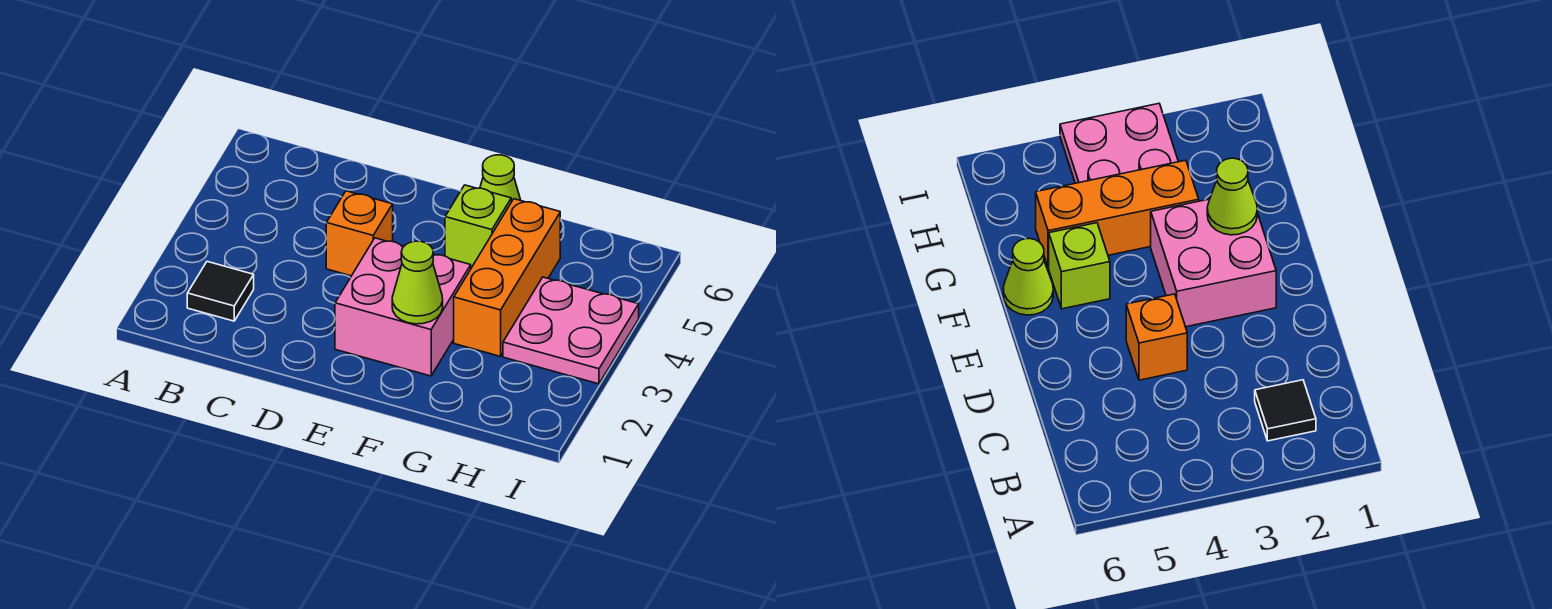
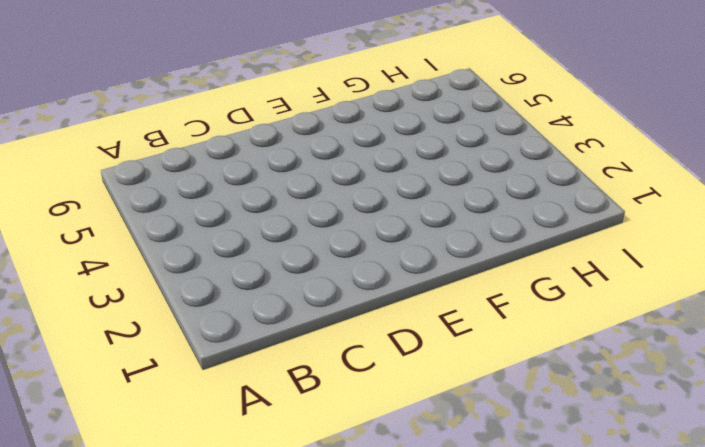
none -> black 1x1 tile [187,262,254,321]
none -> orange 1x1 brick [326,191,393,276]

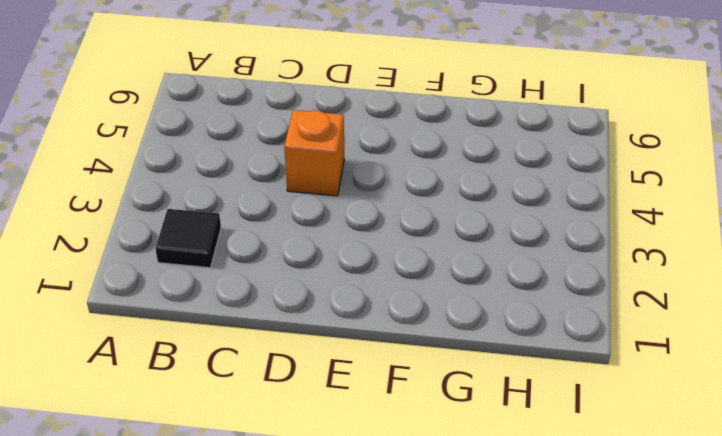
none -> pink 2x2 brick [335,238,471,376]
none -> lime 1x1 brick [445,185,511,268]

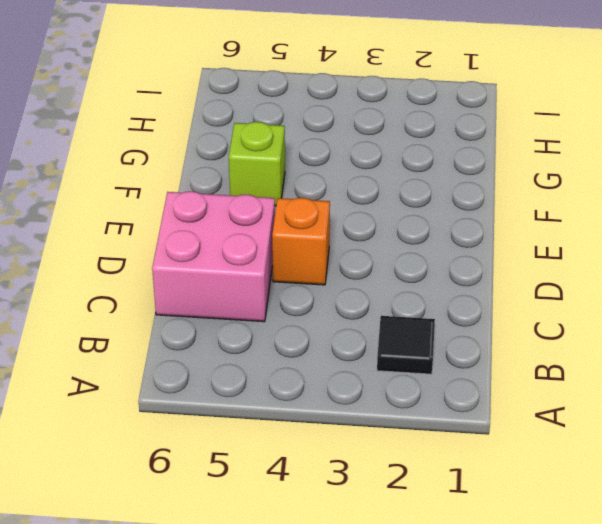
pink 2x2 brick [152,191,275,322] -> pink 2x2 brick moved to [335,238,471,376]
none -> lime 1x1 cone [480,155,520,202]
none -> orange 1x3 brick [454,199,560,356]

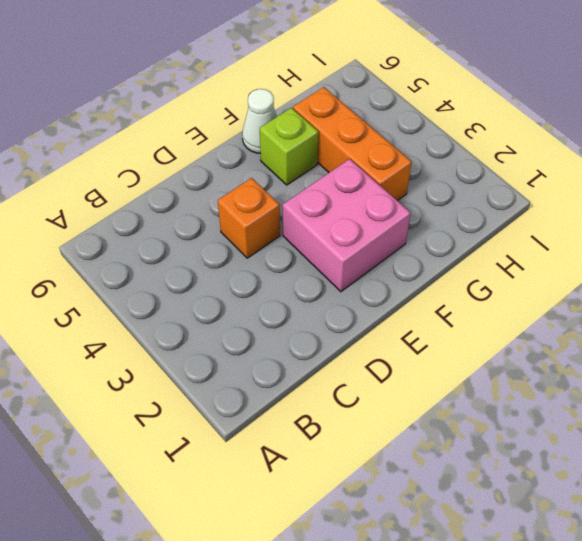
white 1x1 cone [242,89,277,153] -> lime 1x1 cone [480,155,520,202]
none -> black 1x1 tile [187,262,254,321]
none -> pink 2x2 plate [503,277,639,384]

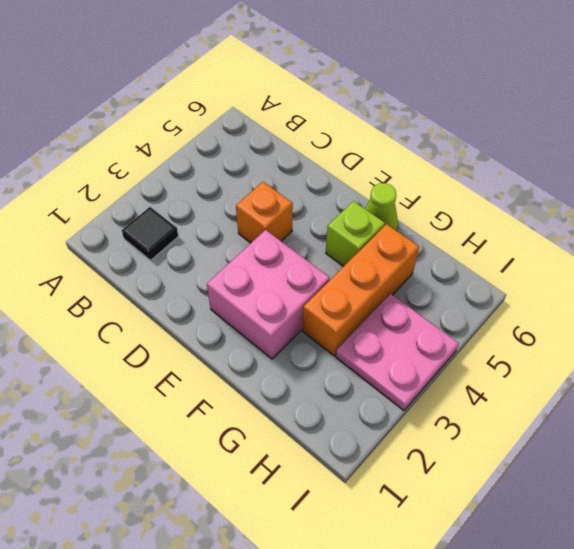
none -> lime 1x1 cone [392,241,443,324]

